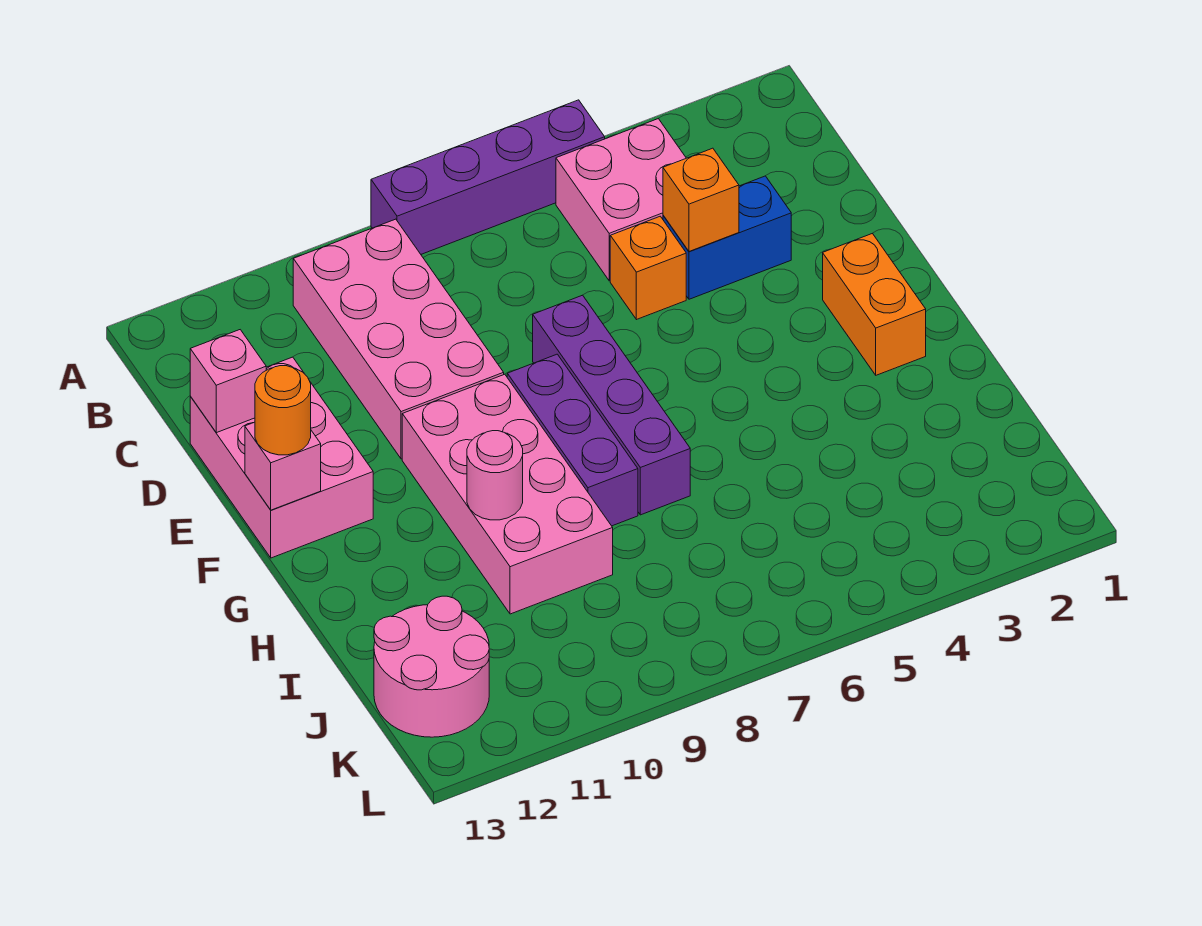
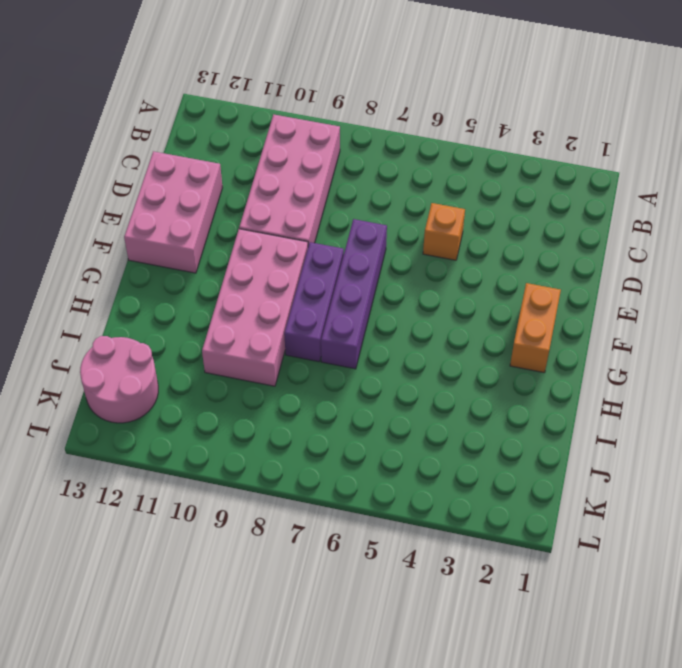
none -> purple 1x4 brick [371,100,605,254]
none -> pink 2x2 brick [556,119,686,281]
none -> blue 1x2 brick [663,176,791,299]

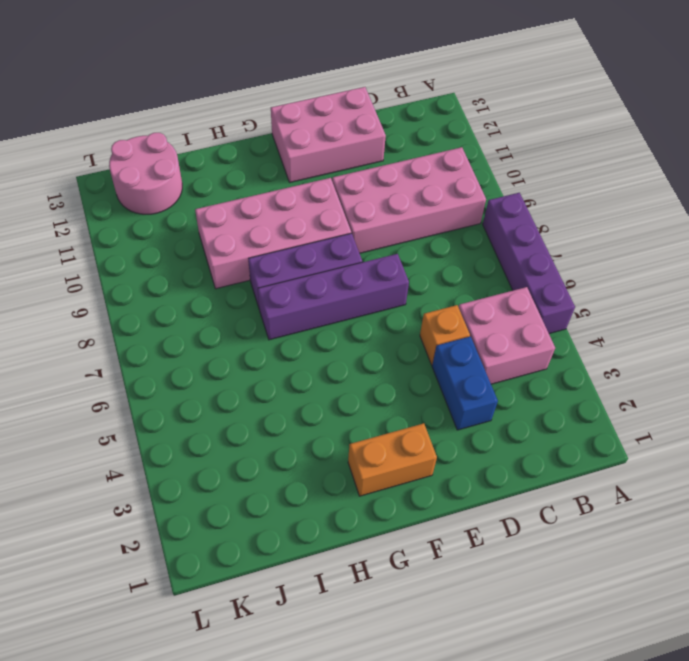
none -> orange 1x1 brick [663,148,739,251]
none -> pink 1x1 brick [190,330,266,433]
none -> pink 1x1 brick [245,422,321,510]

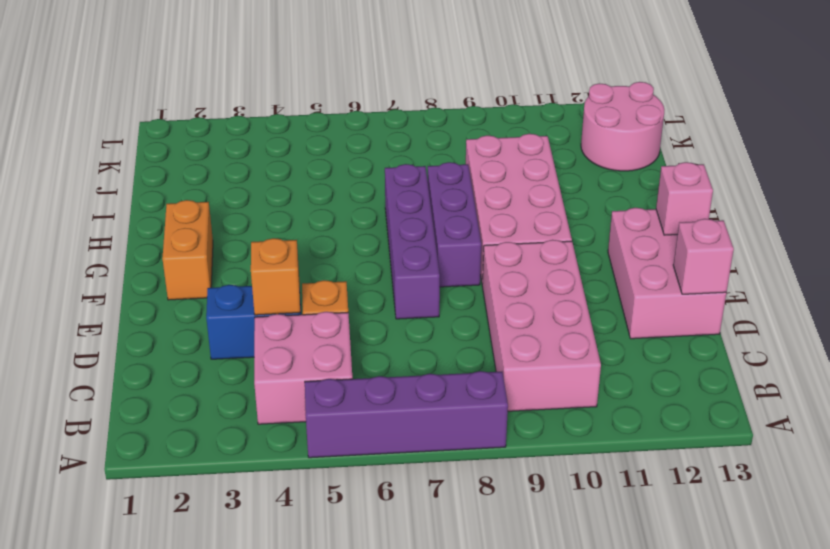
none -> pink 1x1 round brick [467,431,523,520]
none -> orange 1x1 round brick [255,366,311,455]

